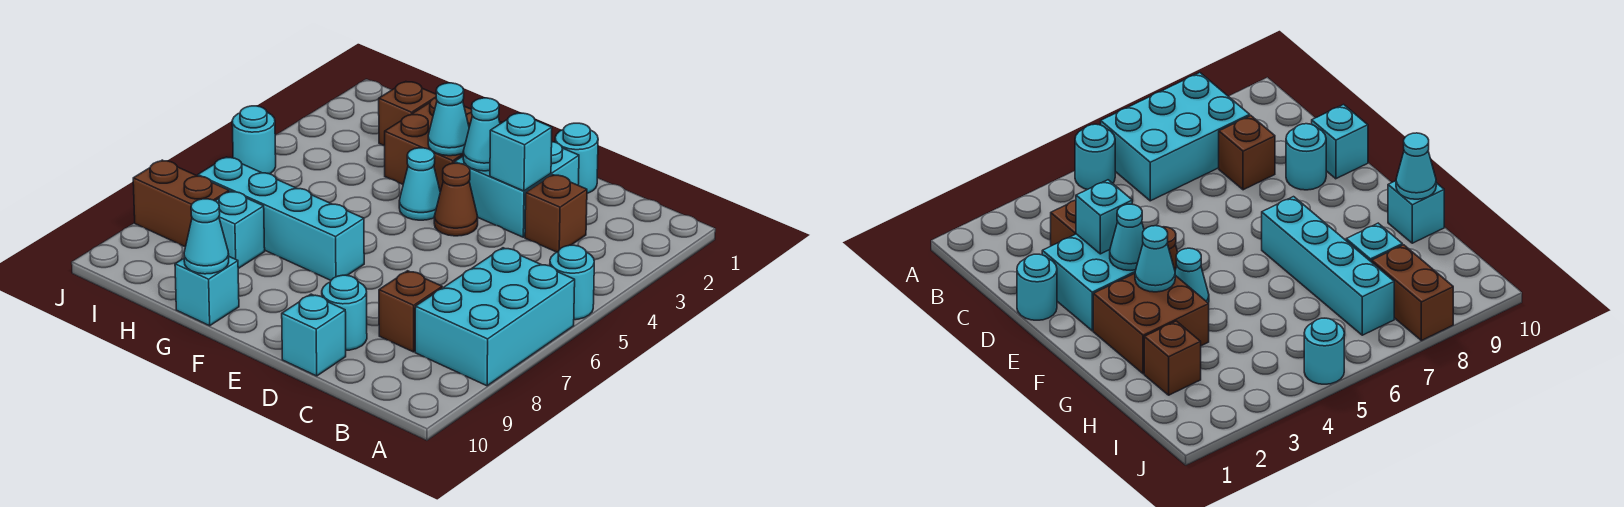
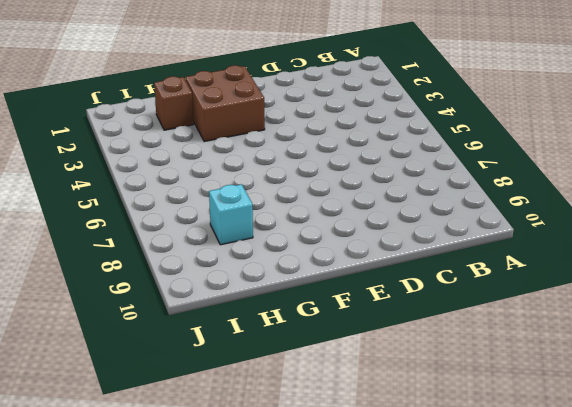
none -> cyan 1x1 round brick [550,245,594,320]
none -> cyan 2x3 brick [415,248,575,386]
none -> brown 1x1 brick [525,175,587,252]

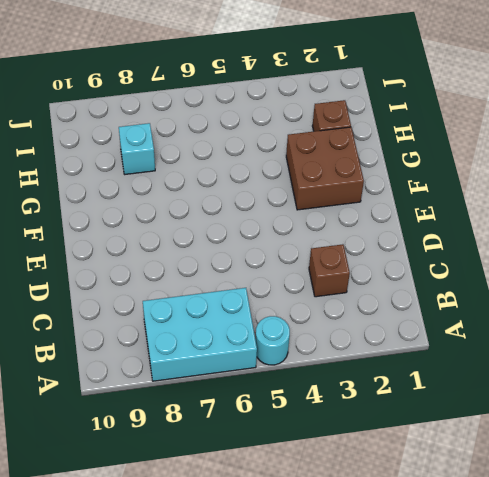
none -> brown 1x1 brick [379,271,442,352]
none -> cyan 1x1 round brick [555,123,598,193]
none -> cyan 2x2 brick [455,142,579,237]

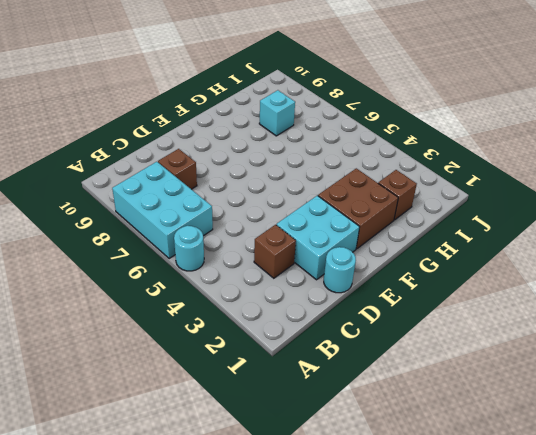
none -> cyan 1x1 round brick [322,275,367,350]
none -> cyan 1x1 brick [282,294,346,376]
none -> brown 1x1 cone [434,163,478,236]

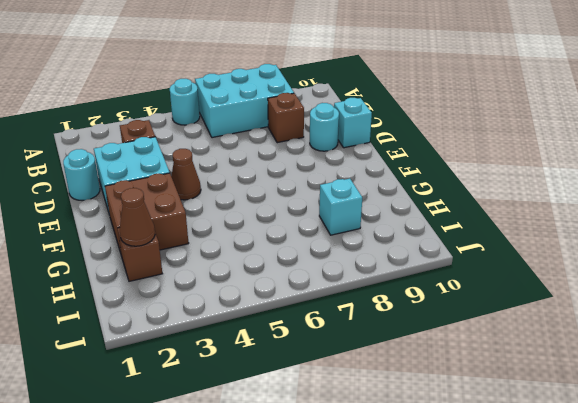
brown 1x1 cone [120,188,155,246] -> none
none -> cyan 1x1 cone [399,148,440,220]
none -> cyan 1x4 brick [198,157,364,280]
none -> cyan 1x1 brick [175,257,239,326]

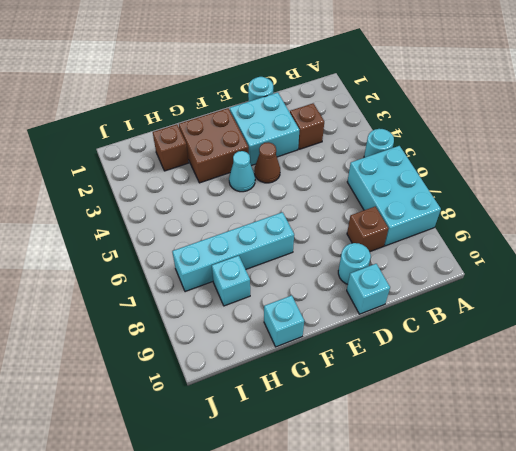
none -> brown 1x2 brick [133,160,229,247]
none -> cyan 1x1 round brick [232,106,276,174]
none -> cyan 1x1 brick [490,113,552,191]

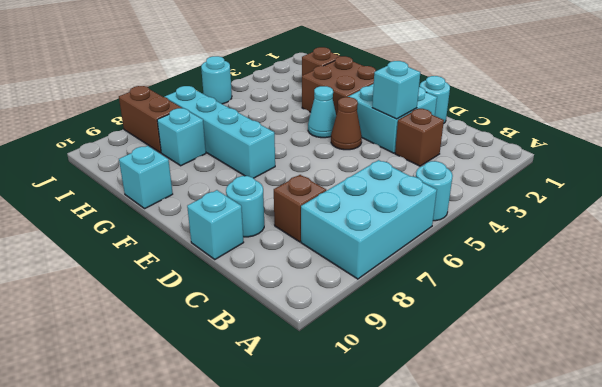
none -> cyan 1x1 cone [463,98,500,171]
none -> cyan 1x1 cone [428,83,469,156]
none -> cyan 1x1 cone [184,199,229,274]

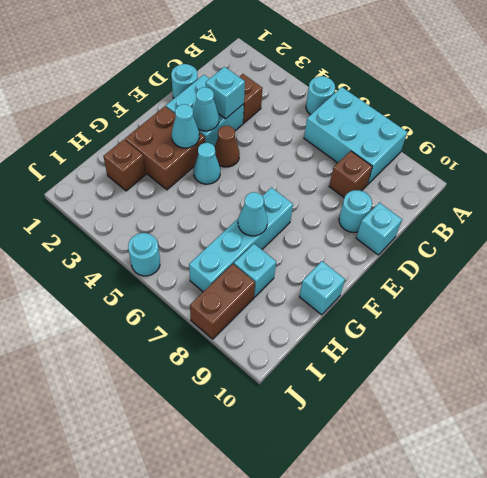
cyan 1x1 cone [238,192,268,236] -> cyan 1x1 cone moved to [184,199,229,274]

